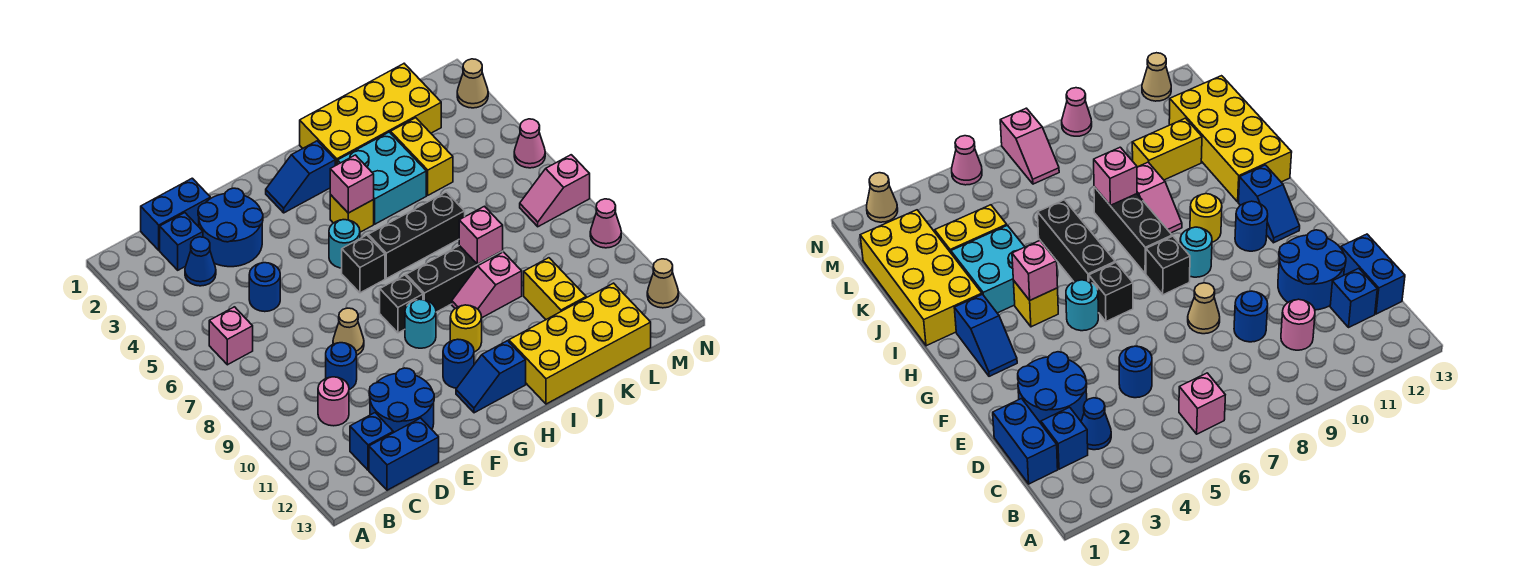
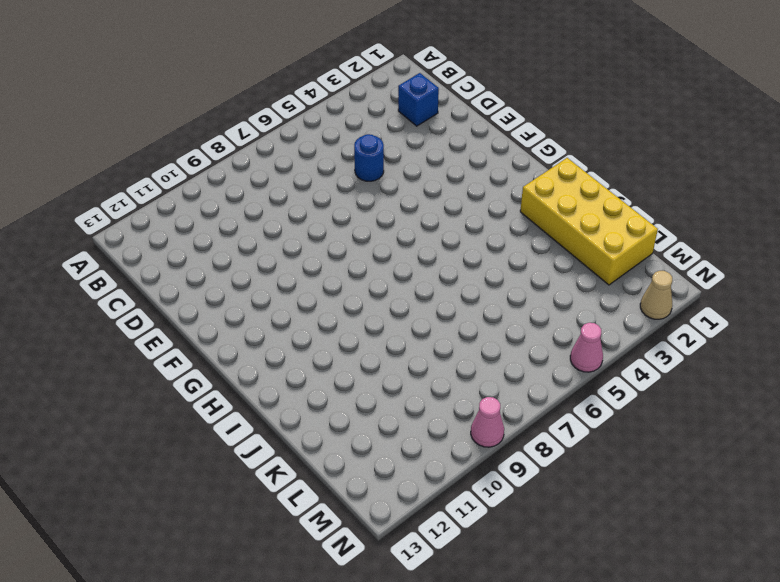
none -> pink 1x1 brick [209,307,253,365]
none -> blue 1x2 brick [141,178,210,250]
none -> blue 1x1 cone [185,237,216,286]
none -> pink 1x1 round brick [318,377,349,426]

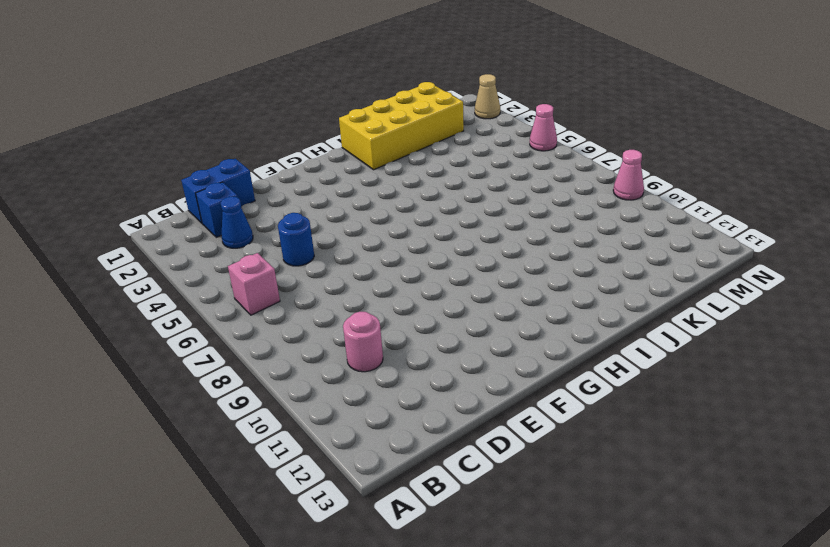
none -> blue 1x1 brick [350,413,393,470]
none -> blue 1x2 brick [369,418,439,490]
none -> blue 2x2 round brick [198,188,263,267]
none -> blue 1x1 round brick [326,343,357,390]

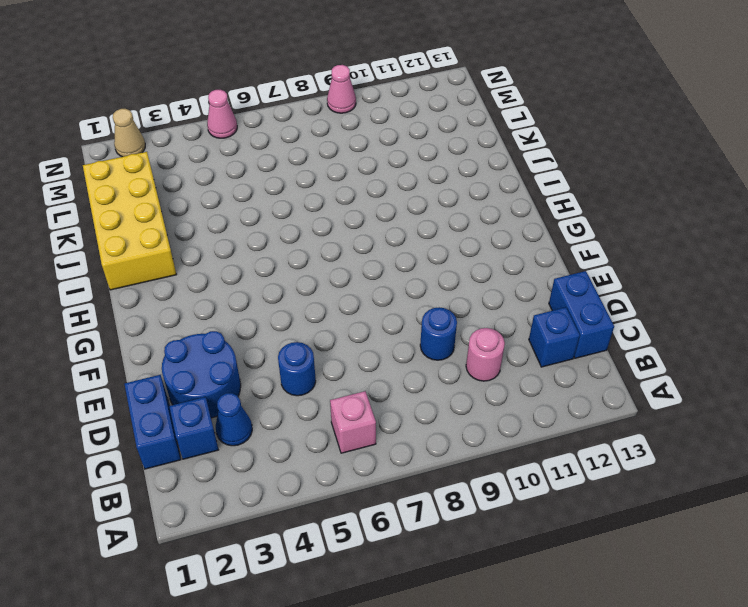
none -> blue 2x2 round brick [369,368,434,433]
none -> tan 1x1 cone [333,308,364,355]
none -> blue 1x2 slope [266,141,335,213]
none -> cyan 1x1 round brick [329,220,360,268]

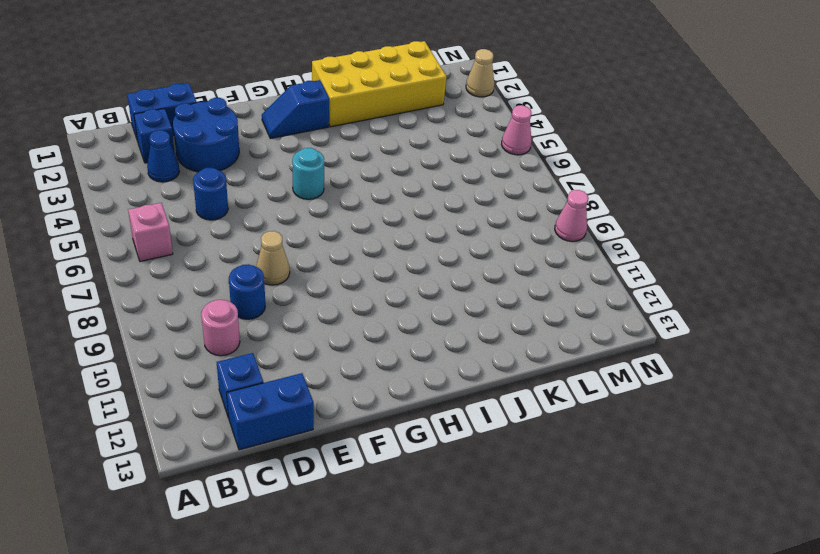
none -> blue 2x2 round brick [369,368,434,433]
none -> black 1x1 brick [342,235,385,293]
none -> black 1x1 brick [380,275,423,333]
none -> cyan 1x1 round brick [405,299,436,348]

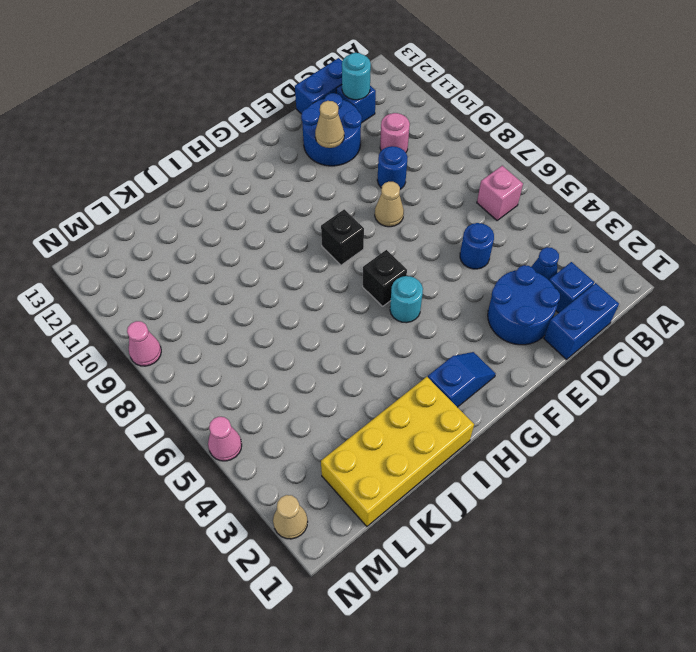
cyan 1x1 round brick [342,53,371,100] -> cyan 1x1 round brick moved to [405,299,436,348]
tan 1x1 cone [315,101,344,148] -> tan 1x1 cone moved to [647,259,679,308]
none -> blue 1x1 round brick [443,339,474,388]
none -> blue 1x2 slope [456,341,526,413]
none -> yellow 1x1 brick [330,195,374,232]
none -> black 1x3 brick [368,192,465,278]

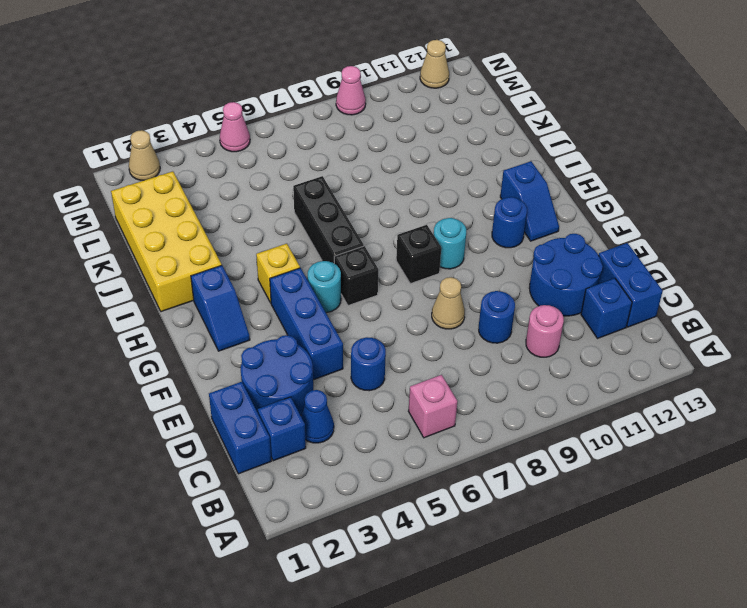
blue 1x3 brick [270,268,343,380] -> none
none -> black 1x3 brick [406,246,503,312]
none -> yellow 1x1 round brick [450,305,482,352]
none -> cyan 2x2 brick [338,132,426,224]
none -> pink 1x2 slope [452,252,522,318]

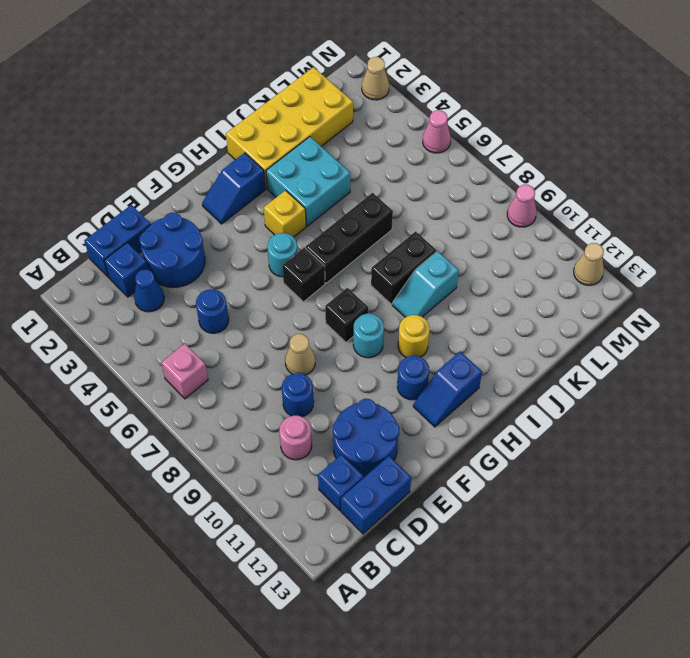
black 1x2 brick [371,231,437,304] -> black 1x3 brick [406,246,503,312]
cyan 1x2 slope [392,251,459,317] -> pink 1x2 slope [452,252,522,318]
none -> yellow 2x4 brick [509,283,651,404]
none -> yellow 1x2 brick [391,118,453,195]
none -> yellow 1x2 brick [524,258,586,319]
none -> pink 1x2 slope [520,155,590,227]

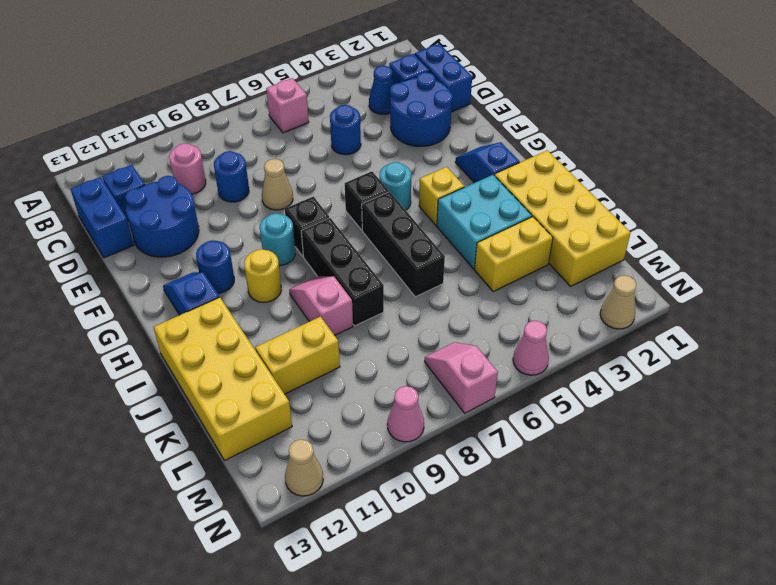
none -> pink 1x1 brick [330,155,374,213]
none -> pink 1x1 brick [459,206,503,264]

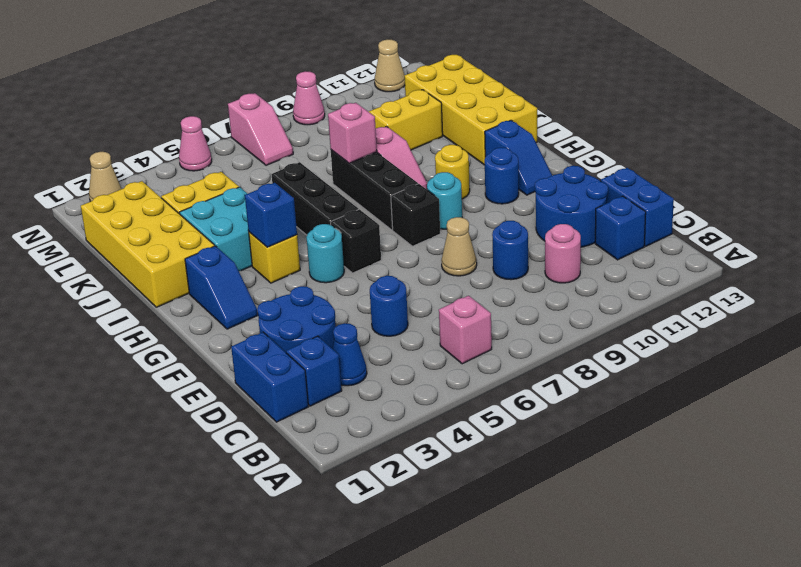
blue 1x1 brick [245,183,297,247] -> pink 1x1 brick [330,155,374,213]

